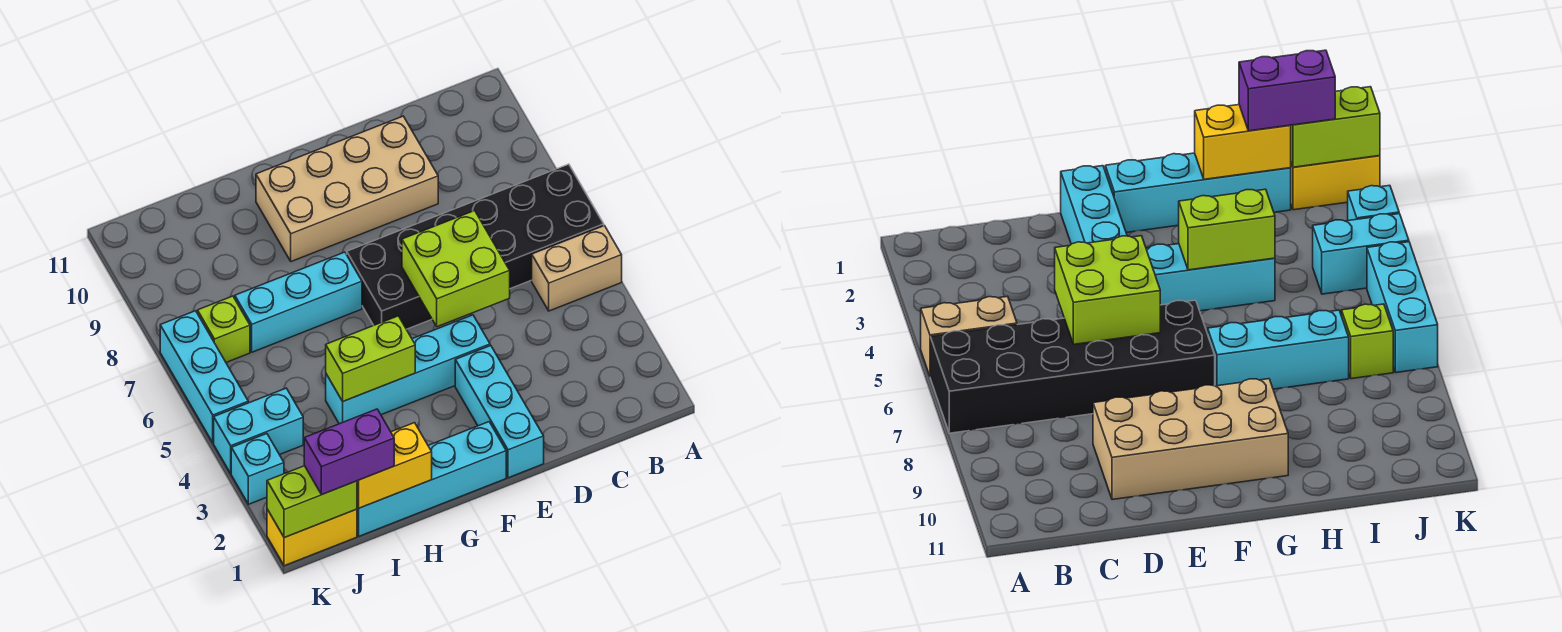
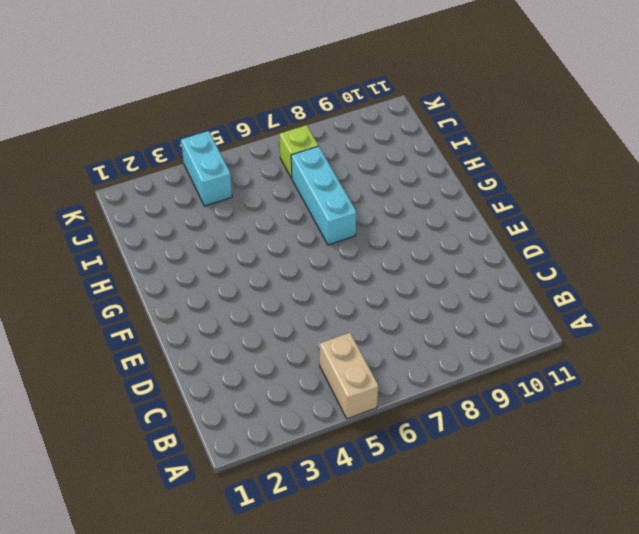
none -> black 2x6 brick [347,164,604,329]
none -> tan 2x4 brick [256,116,438,262]
none -> cyan 1x3 brick [455,346,544,478]

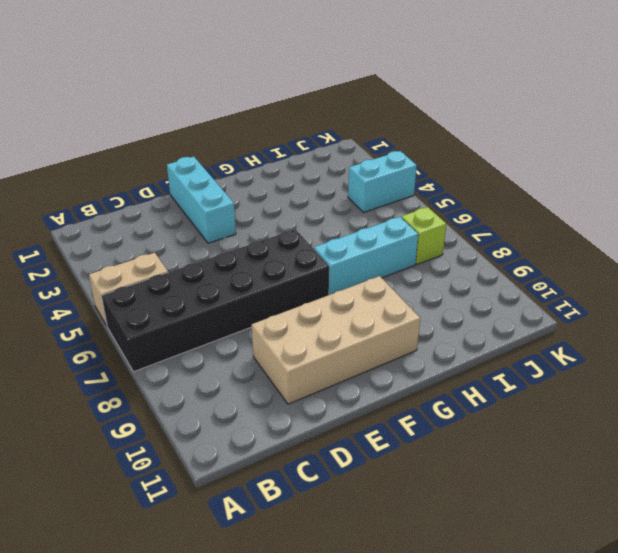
none -> cyan 1x4 brick [326,315,490,424]
none -> cyan 1x4 brick [357,422,506,536]
none -> yellow 1x2 brick [267,509,357,566]

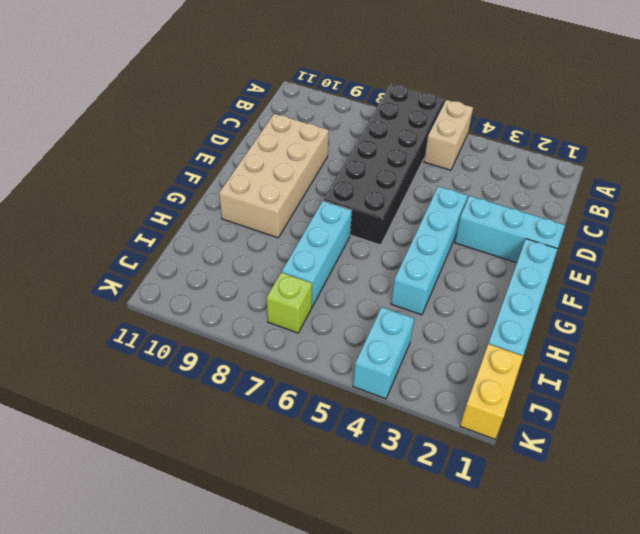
none -> cyan 1x1 brick [231,434,284,504]
none -> cyan 1x3 brick [160,311,248,443]
none -> lime 2x2 brick [402,211,510,327]

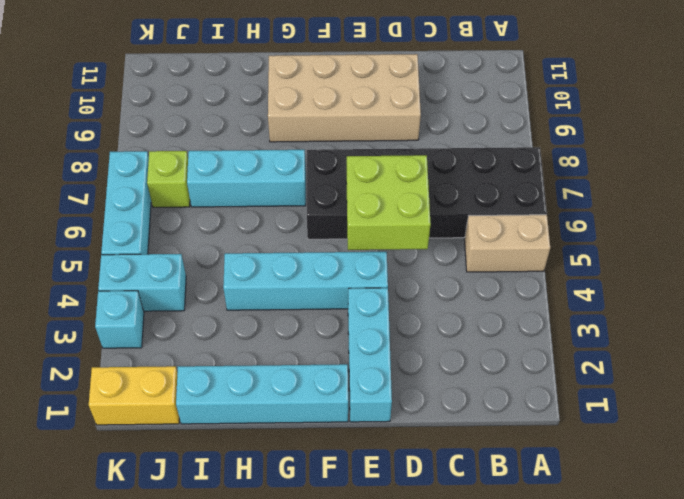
none -> lime 1x2 brick [326,316,415,401]
none -> yellow 1x2 brick [357,423,432,508]
none -> lime 1x2 brick [267,466,357,538]

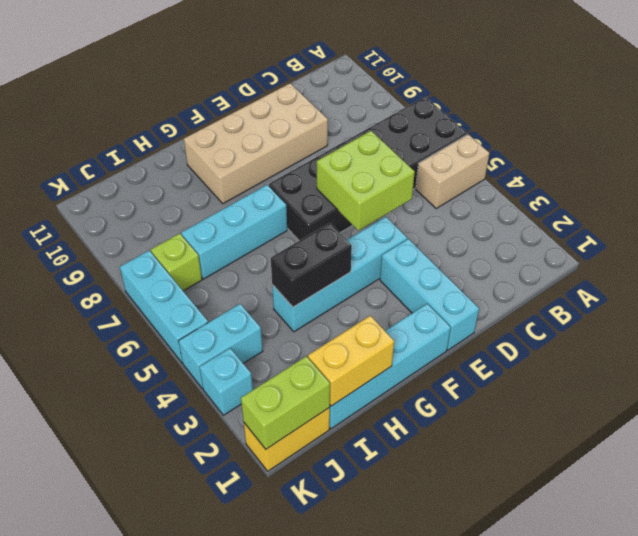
black 1x2 brick [271,223,352,307] -> lime 1x2 brick [326,316,415,401]
none -> purple 1x2 brick [304,409,394,495]

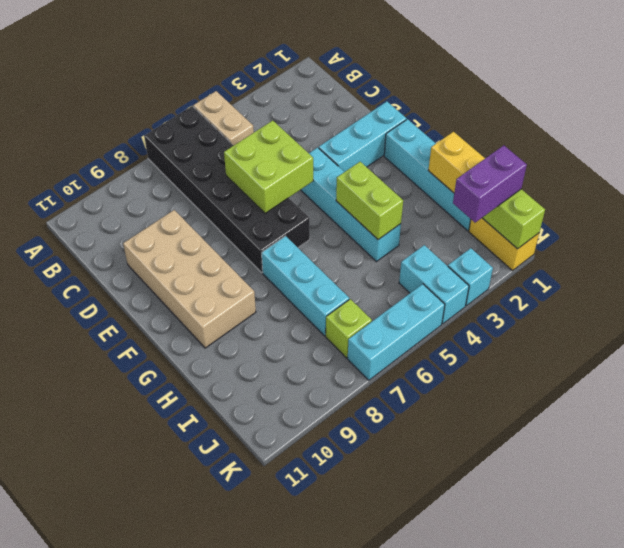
purple 1x2 brick [453,145,527,223] -> purple 1x2 brick turned to [304,409,394,495]

